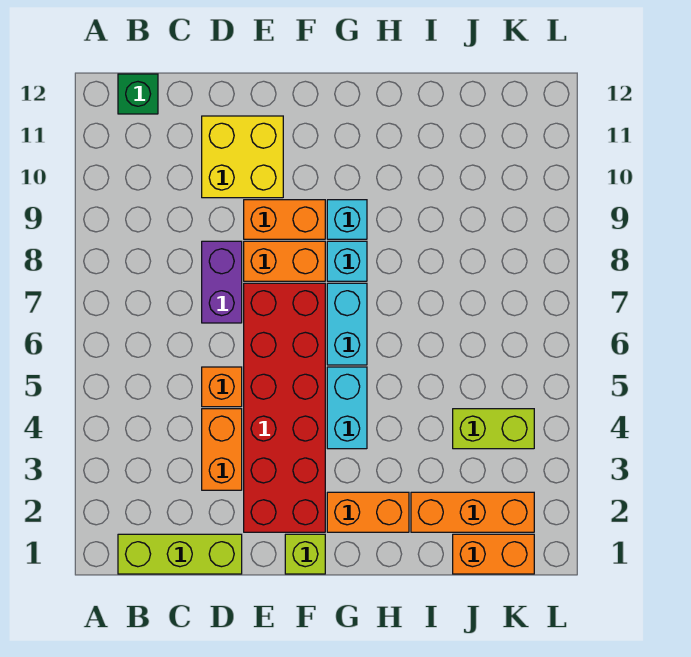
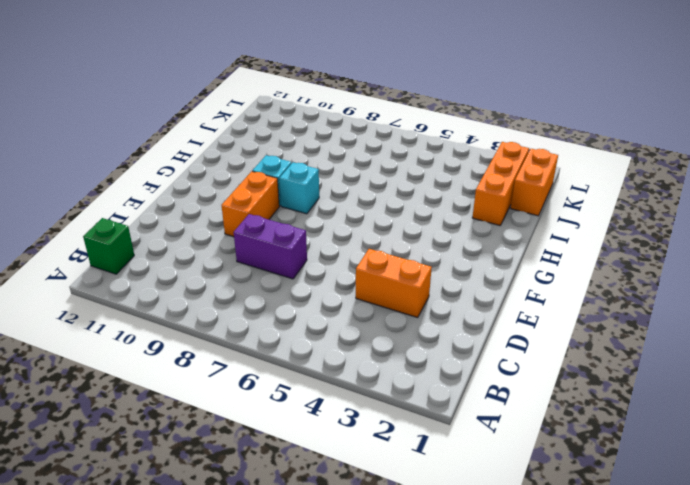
none -> lime 1x3 brick [118,534,242,574]
none -> orange 1x1 brick [202,367,242,407]
none -> yellow 2x2 brick [202,116,283,198]

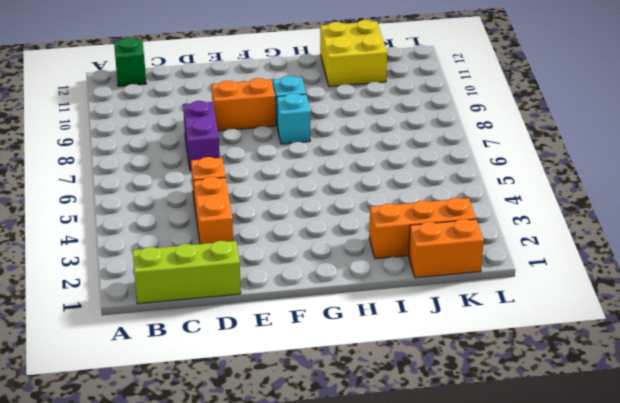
yellow 2x2 brick [320,20,387,87] -> yellow 2x2 brick moved to [202,116,283,198]
none -> red 2x6 brick [244,283,325,532]
none -> orange 1x2 brick [244,241,325,281]
none -> lime 1x1 brick [285,534,325,574]

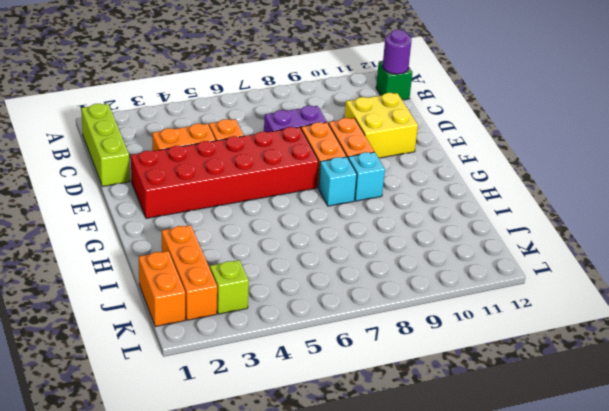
purple 1x1 round brick [383,30,412,74] -> none
lime 1x1 brick [210,260,249,314] -> lime 1x1 brick moved to [285,534,325,574]
none -> orange 1x2 brick [327,492,409,532]
none -> cyan 1x2 brick [327,367,367,449]
none -> cyan 1x2 brick [327,283,367,365]

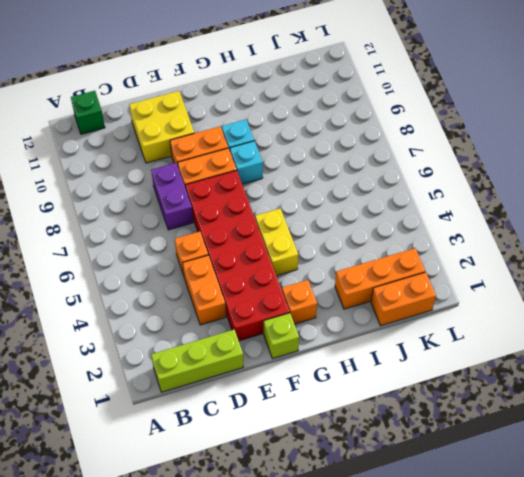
orange 1x1 brick [282,280,317,324] -> orange 1x2 brick [327,492,409,532]
yellow 1x2 brick [255,209,298,276] -> cyan 1x2 brick [327,367,367,449]
none -> cyan 1x2 brick [327,283,367,365]
none -> lime 1x2 brick [453,409,534,449]

